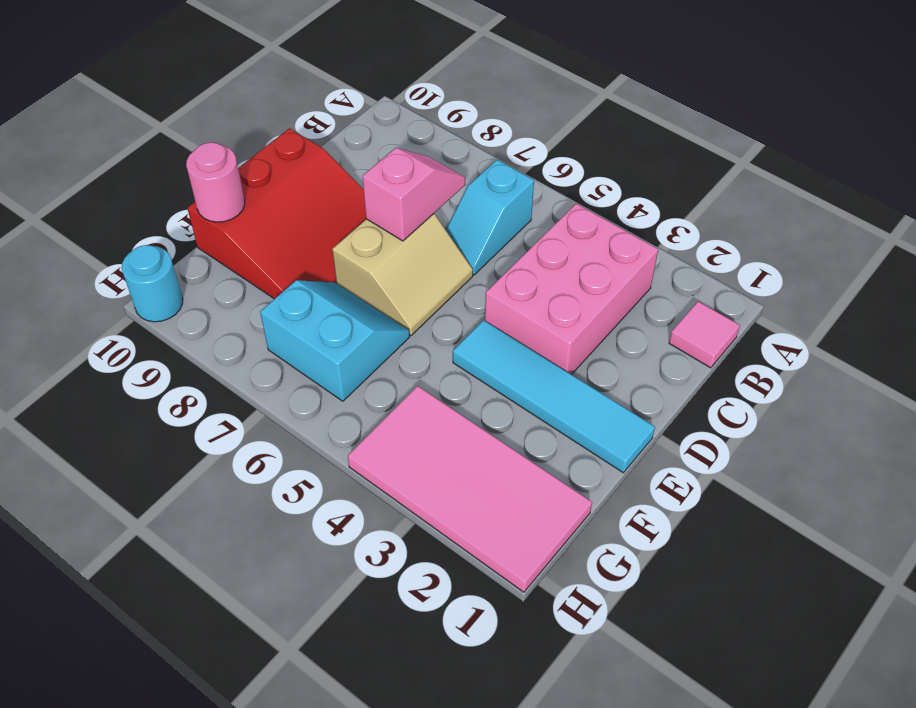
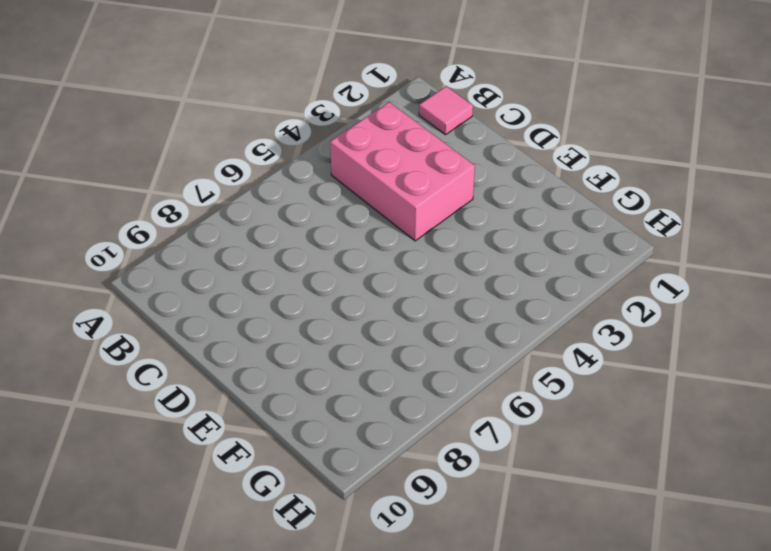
none -> cyan 1x2 slope [446,160,534,275]
none -> tan 2x2 slope [332,214,473,335]

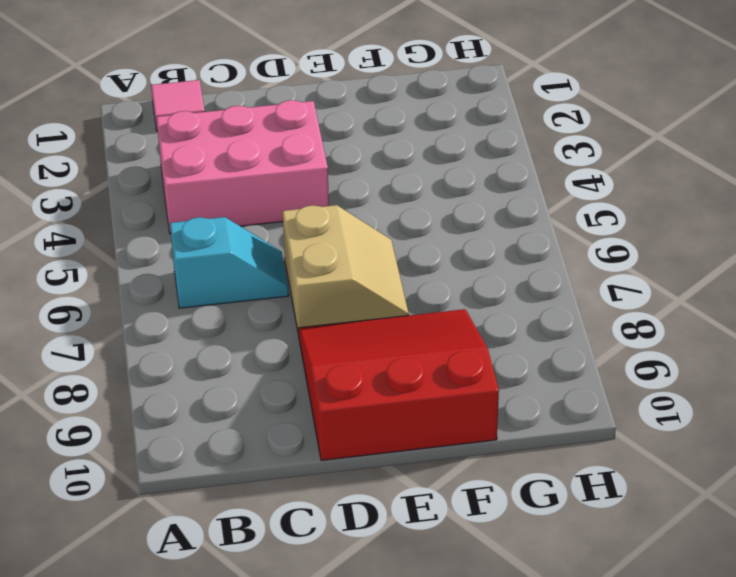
tan 2x2 slope [283,205,409,335] -> tan 2x2 slope turned to [332,214,473,335]
none -> cyan 1x4 tile [453,320,655,473]
none -> cyan 2x2 slope [260,280,410,401]

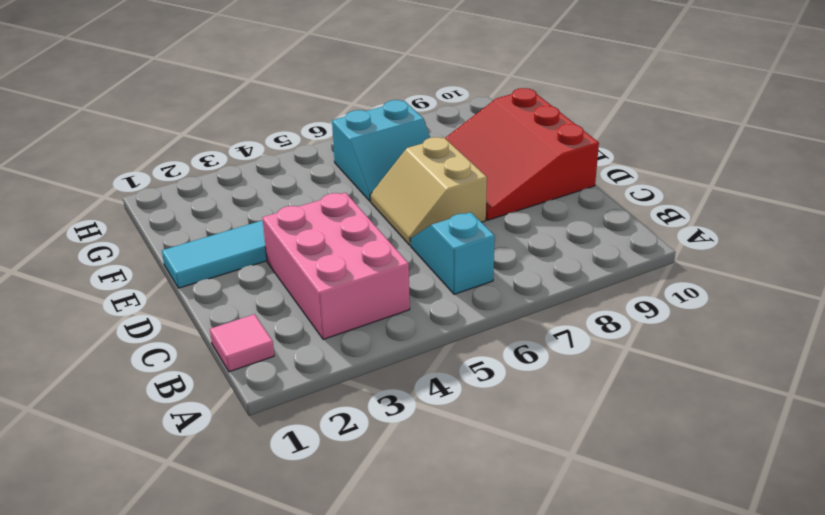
none -> pink 2x4 tile [348,386,592,592]
none -> cyan 1x1 round brick [122,245,183,322]

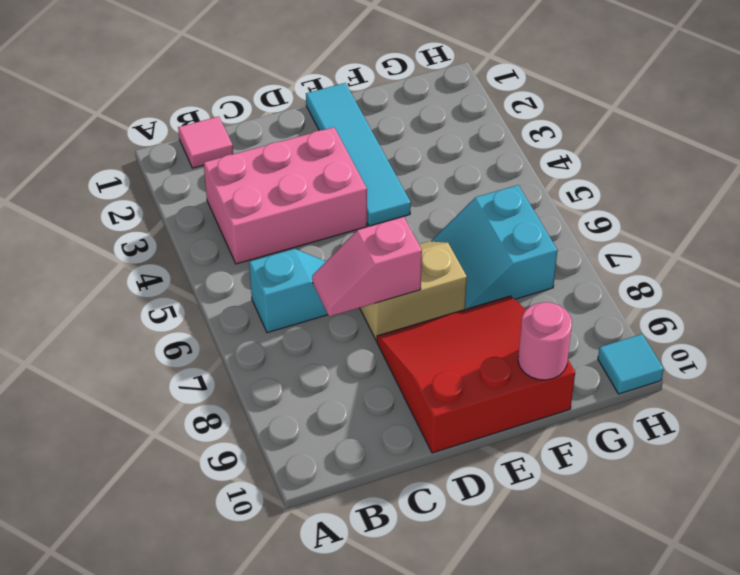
cyan 1x1 tile [598,334,664,394] -> cyan 1x1 round brick [122,245,183,322]
none -> pink 2x4 tile [348,386,592,592]

